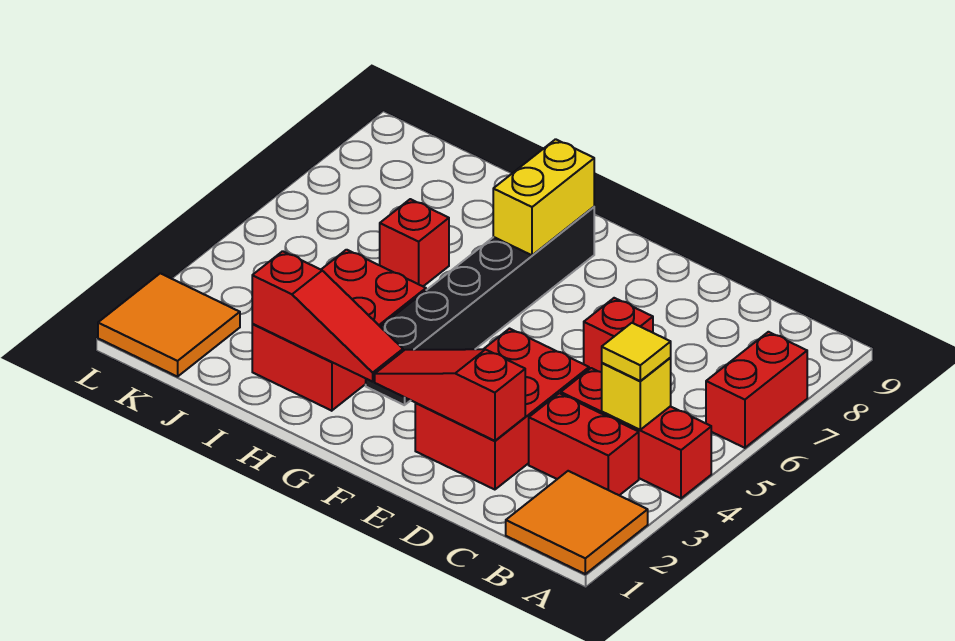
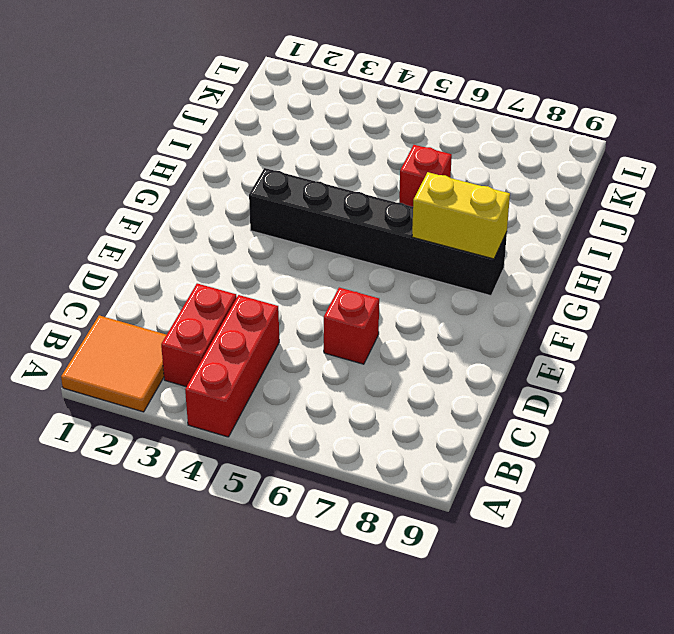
none -> red 1x2 brick [706,332,807,448]
none -> red 2x3 brick [415,329,589,490]
none -> red 2x3 brick [252,250,426,411]

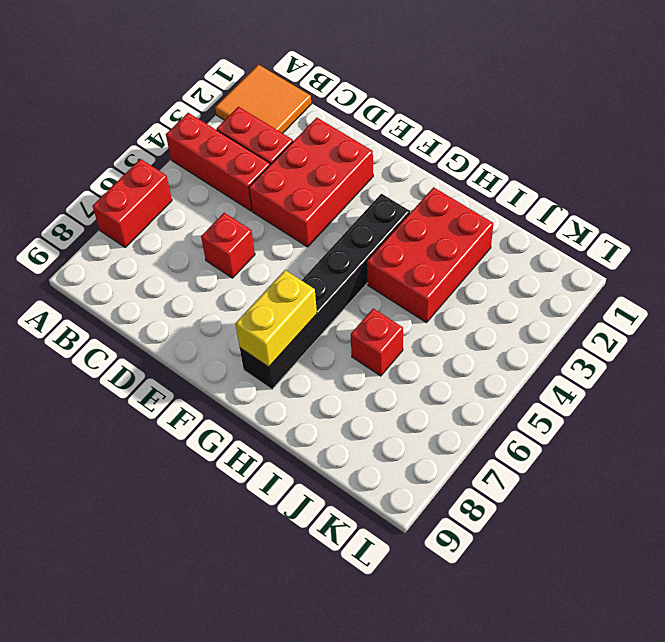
none -> orange 2x2 tile [98,273,240,377]
none -> yellow 1x1 brick [602,358,671,430]
none -> red 1x3 slope [375,349,525,441]

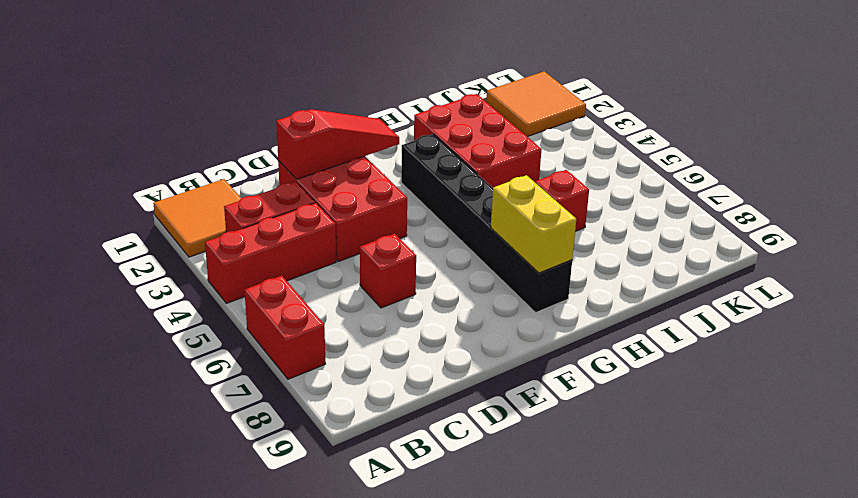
none -> yellow 1x1 brick [602,358,671,430]
none -> red 1x3 slope [252,251,403,382]
none -> yellow 1x1 tile [602,323,671,381]

